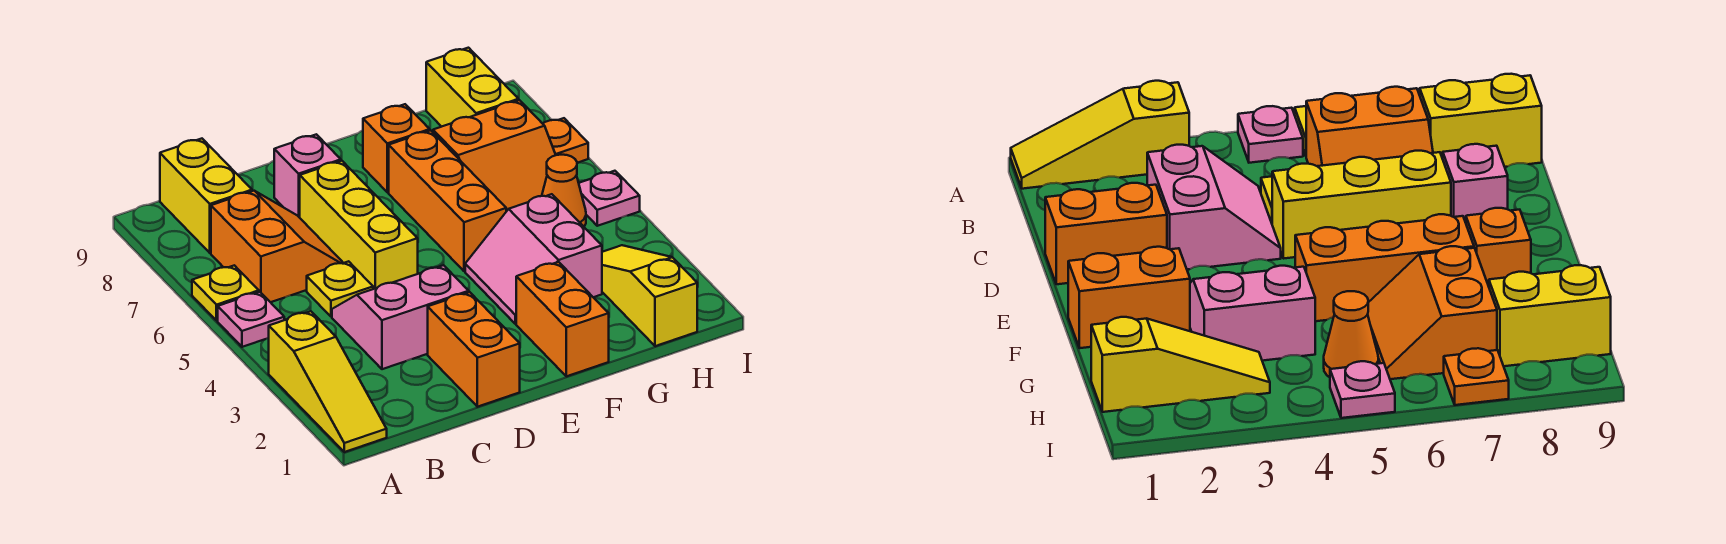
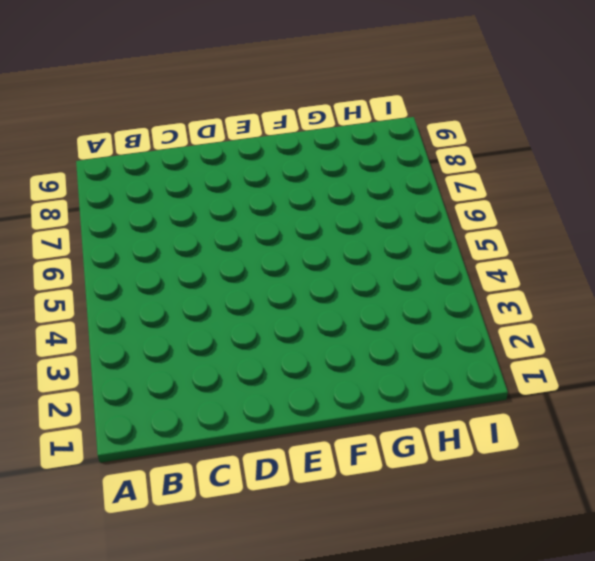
none -> yellow 1x3 slope [269,311,387,452]
none -> pink 1x1 plate [218,292,284,347]
none -> yellow 1x1 plate [192,265,259,321]

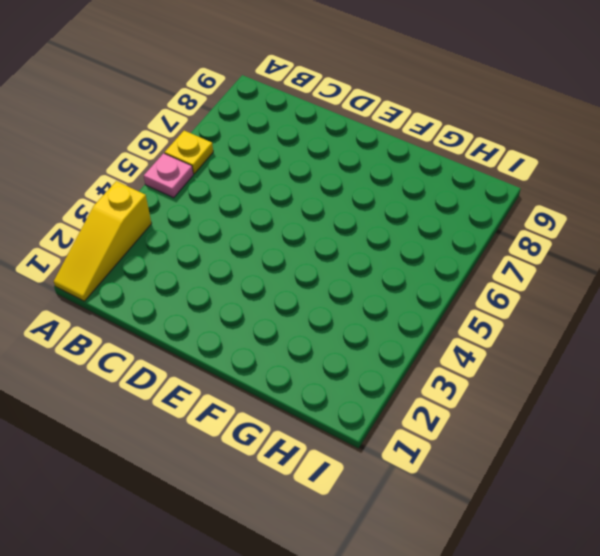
none -> orange 2x2 slope [211,191,343,302]
none -> yellow 1x2 brick [160,139,252,253]
none -> pink 2x2 slope [332,265,469,369]

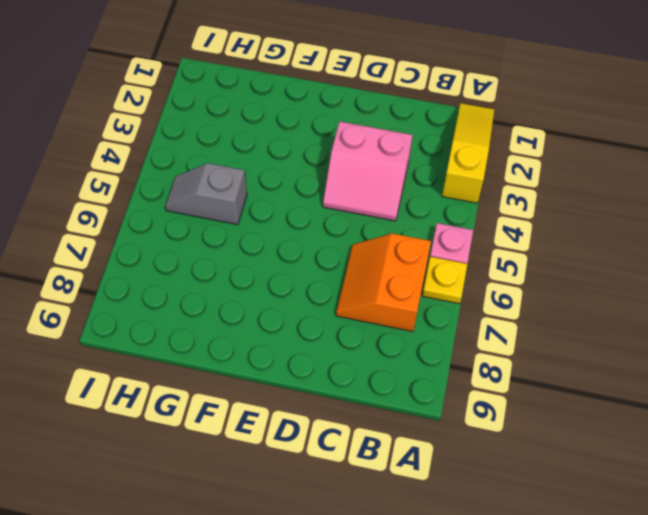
grey 1x2 slope [165,163,247,225] -> orange 1x1 cone [542,155,586,227]
none -> yellow 1x2 brick [160,139,252,253]
none -> yellow 1x1 plate [307,261,373,317]
none -> orange 1x2 brick [428,292,520,407]

